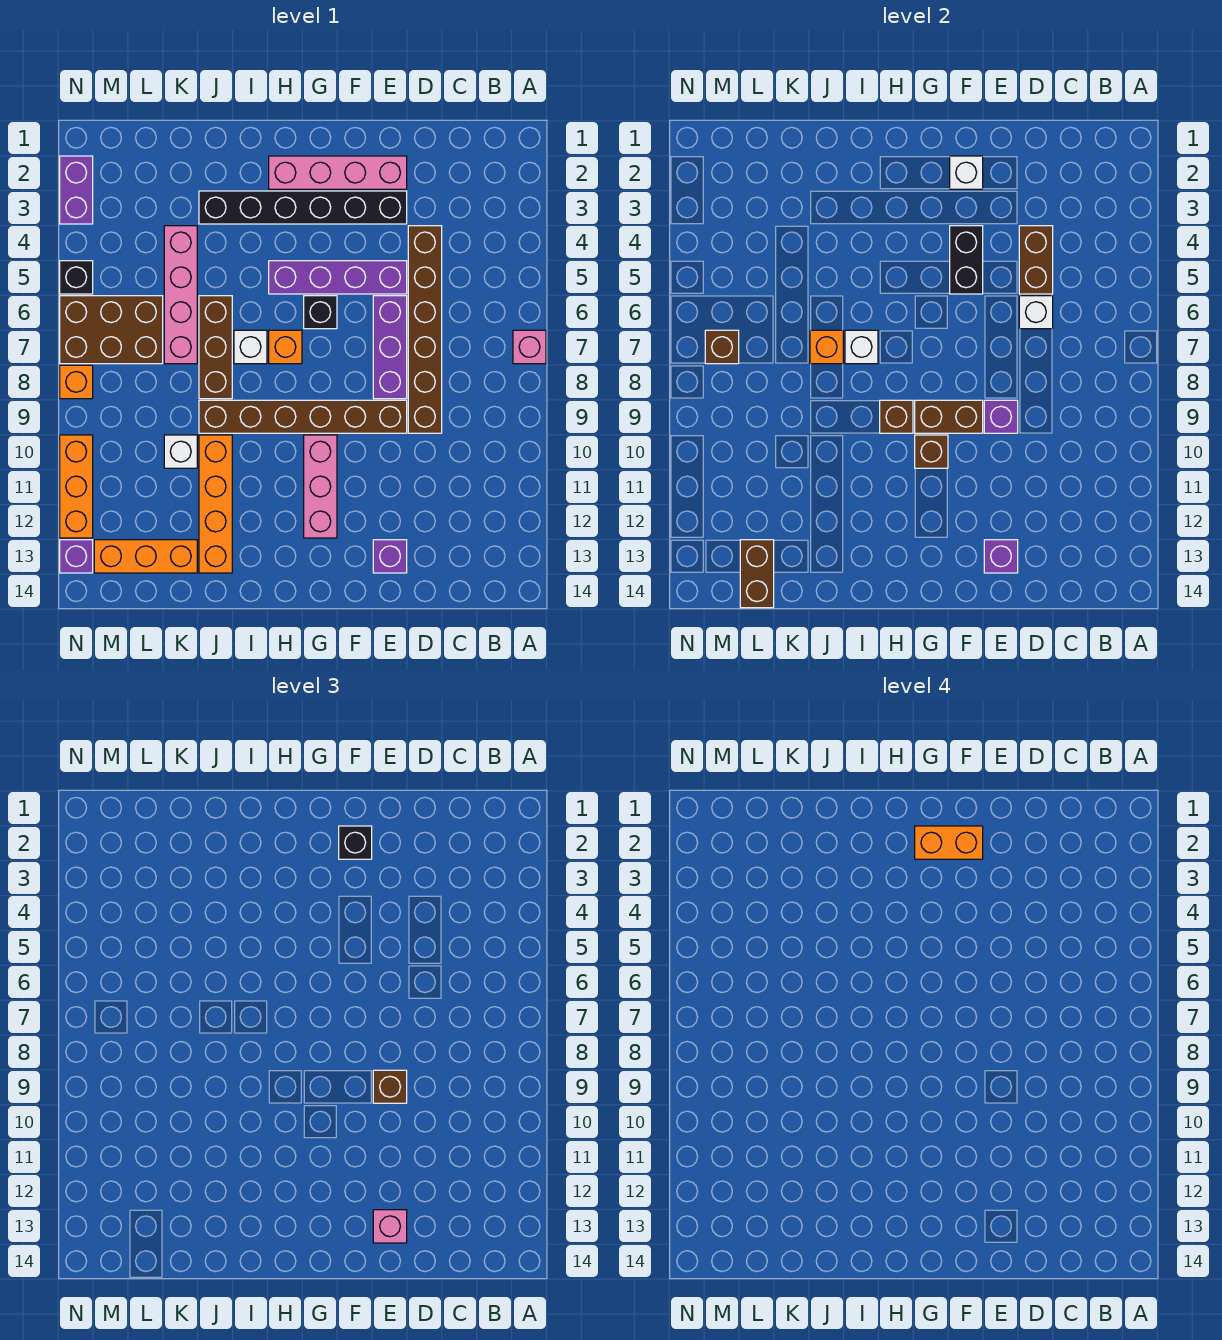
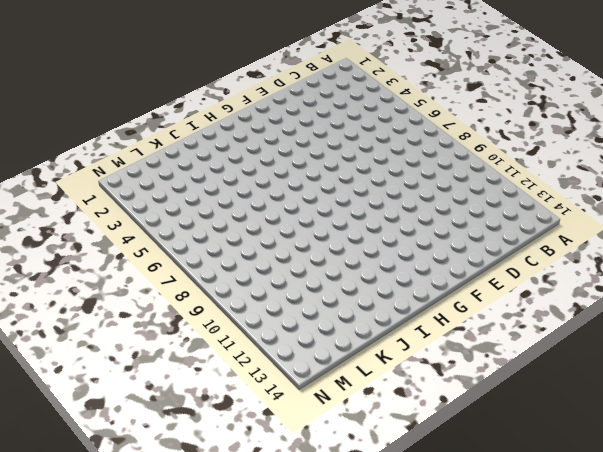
none -> pink 1x1 brick [513,330,546,364]
none -> brown 1x6 brick [408,226,442,433]
none -> pink 1x4 brick [269,156,407,189]
none -> black 1x6 brick [199,191,407,224]

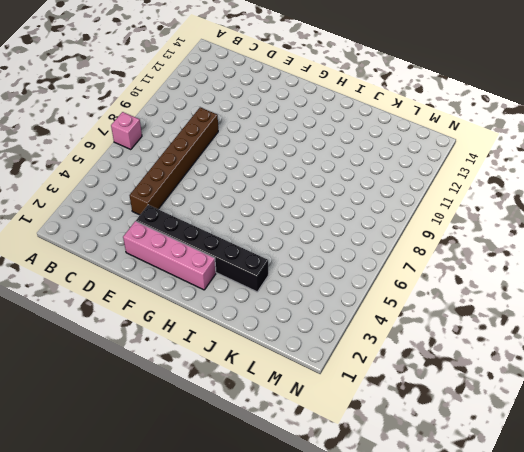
none -> purple 1x4 brick [269,261,407,294]
none -> purple 1x3 brick [373,296,407,399]
none -> brown 1x6 brick [199,400,407,433]
none -> purple 1x1 brick [373,540,407,573]

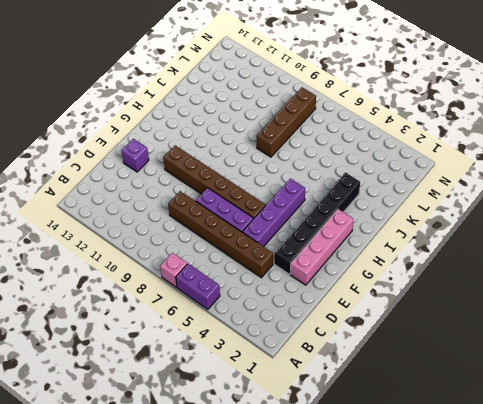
purple 1x2 brick [176,264,220,309] -> purple 1x2 brick moved to [60,156,93,224]
brown 1x6 brick [163,145,266,218] -> brown 1x6 brick turned to [199,400,407,433]
brown 1x4 brick [256,87,316,157] -> brown 1x3 brick [199,296,232,399]
none -> black 1x1 brick [304,296,337,329]
none -> pink 1x3 brick [304,435,337,538]
none -> orange 1x1 brick [269,330,302,364]
none -> white 1x1 brick [234,330,267,364]

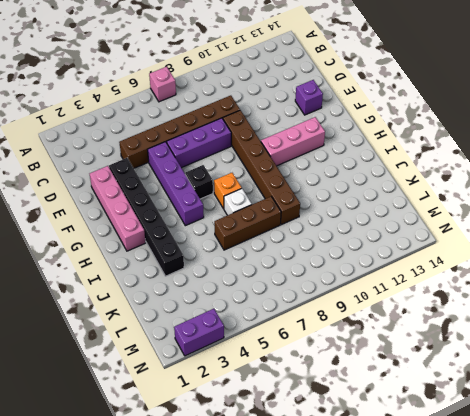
none -> orange 1x4 brick [199,435,232,573]
none -> pink 1x4 brick [164,226,197,364]
none -> white 1x1 brick [164,435,197,468]
none -> orange 1x3 brick [94,540,197,573]

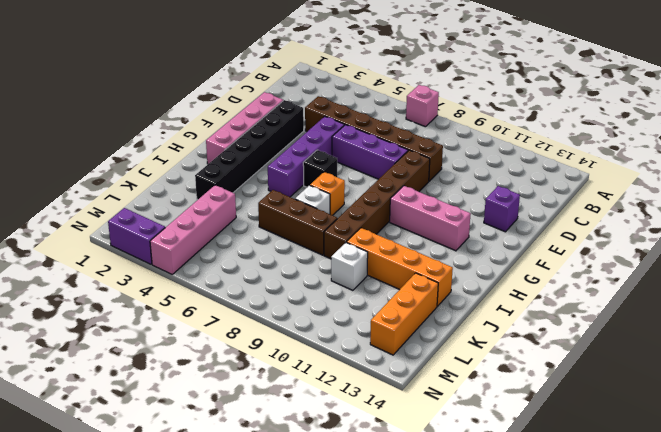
pink 1x4 brick [150,185,236,274] -> pink 1x4 brick turned to [164,226,197,364]
none -> brown 2x3 brick [60,296,163,364]
none -> black 1x1 brick [60,261,93,294]
none -> orange 1x1 brick [60,365,93,399]
none -> orange 1x3 brick [60,435,93,538]

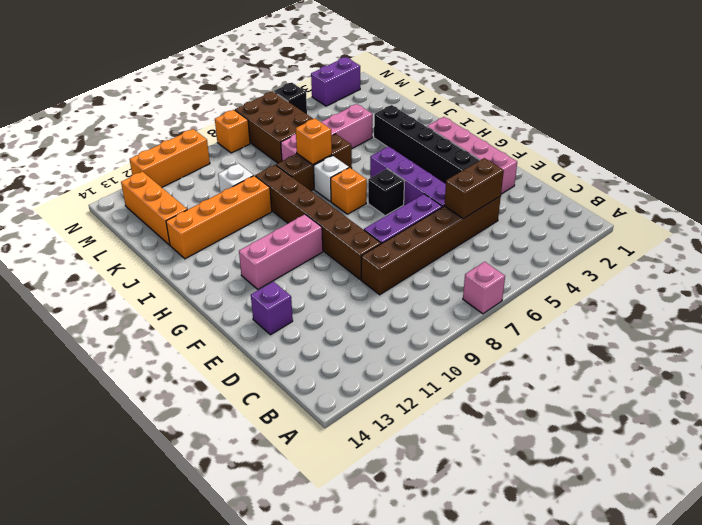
none -> purple 1x1 brick [60,540,93,573]
none -> white 1x1 brick [1019,296,1053,329]
none -> purple 1x1 brick [984,400,1018,433]
none -> purple 1x1 brick [984,540,1018,573]

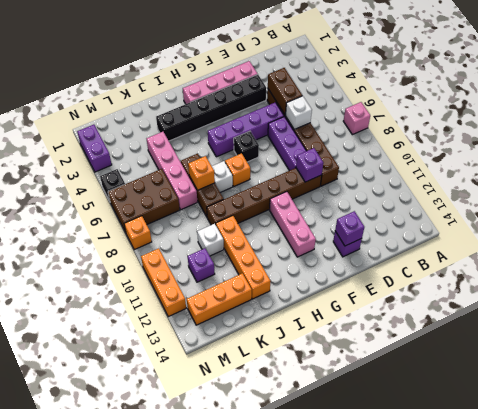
purple 1x1 brick [188,248,215,282] -> purple 1x1 brick moved to [60,540,93,573]
none -> white 1x1 brick [950,156,983,189]
none -> black 1x2 brick [950,226,983,294]
none -> brown 1x2 brick [915,400,983,433]
none -> brown 1x1 brick [915,435,948,468]

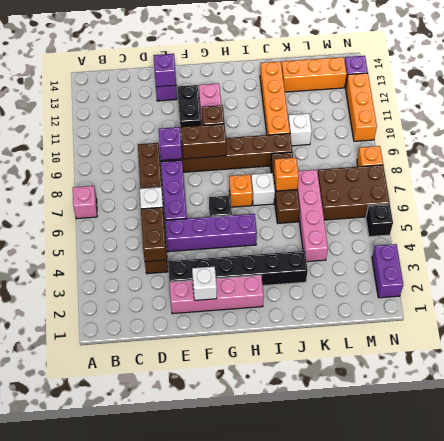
black 1x2 brick [177,85,201,129] -> black 1x2 brick moved to [950,226,983,294]
none -> brown 1x1 brick [880,400,913,433]
none -> white 1x1 brick [845,330,878,364]
none -> brown 1x2 brick [740,540,774,608]
none -> brown 1x1 brick [705,330,739,364]

